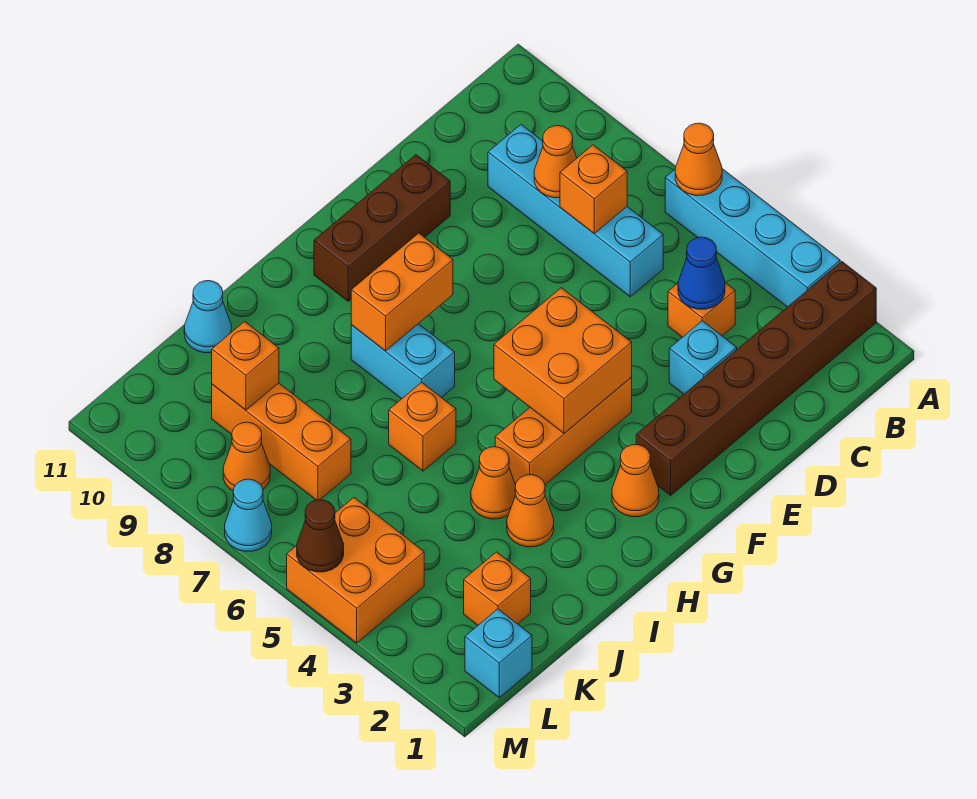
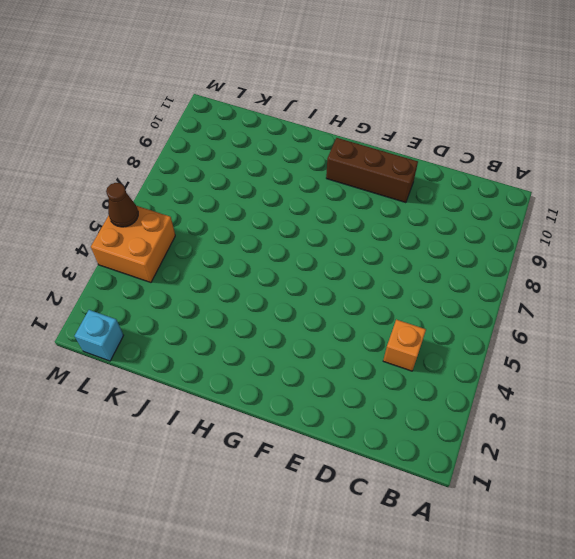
none -> brown 1x6 brick [636,262,876,495]
none -> cyan 1x4 brick [665,169,840,307]
none -> cyan 1x4 brick [488,125,663,297]

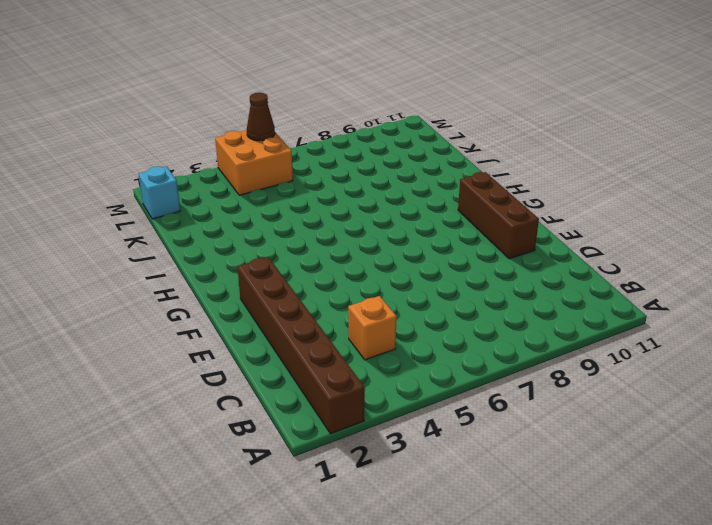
none -> cyan 1x4 brick [665,169,840,307]
none -> cyan 1x4 brick [488,125,663,297]
none -> cyan 1x1 brick [669,321,737,394]

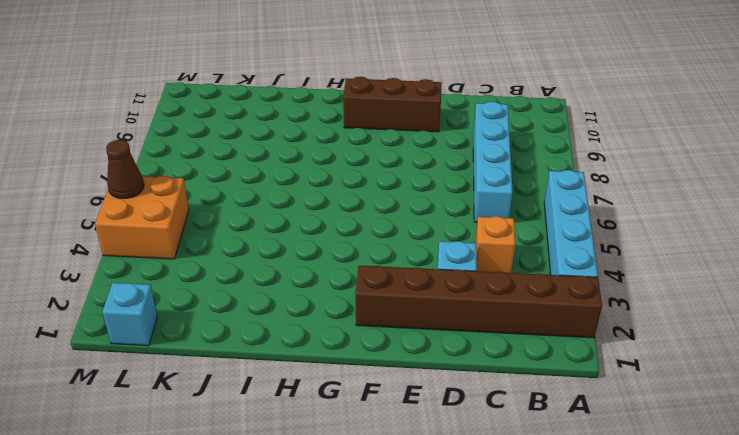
none -> orange 1x3 brick [495,378,632,485]
none -> orange 1x1 cone [612,444,659,517]
none -> cyan 1x2 brick [351,324,455,399]

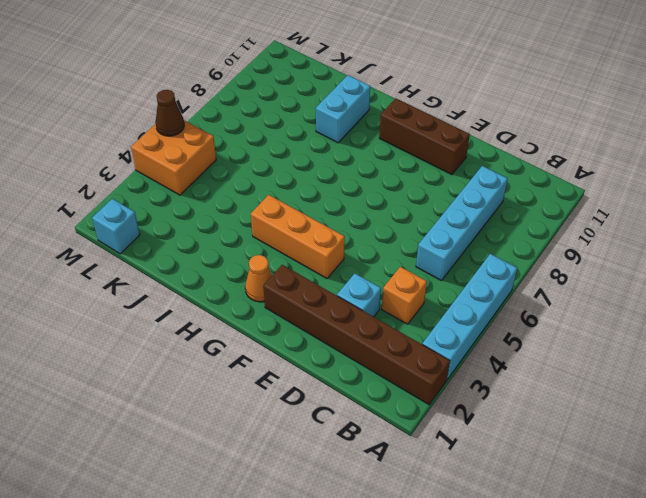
cyan 1x2 brick [316,75,370,143] -> cyan 1x2 brick moved to [351,324,455,399]
none -> orange 1x1 cone [507,475,554,547]
none -> orange 1x1 cone [471,447,516,519]
none -> orange 1x1 brick [389,382,456,471]

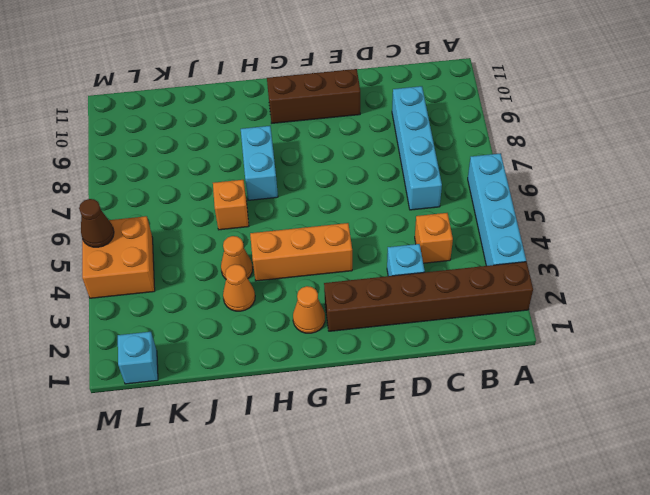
none -> cyan 1x1 cone [184,281,231,353]
none -> orange 1x1 brick [464,552,531,625]
none -> orange 1x3 brick [212,383,351,500]

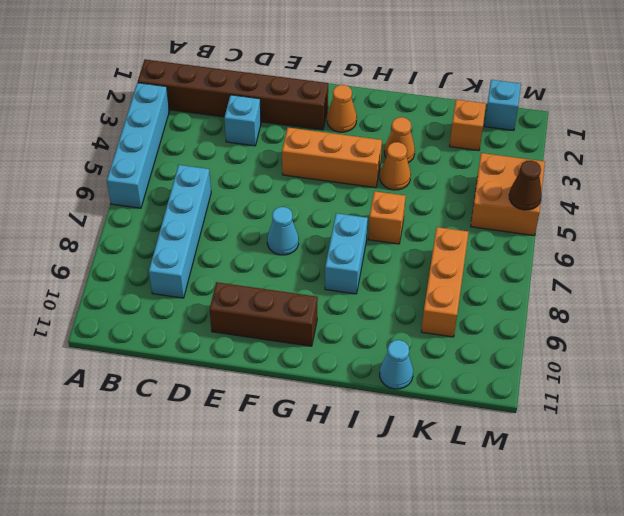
cyan 1x1 cone [267,207,299,255] -> cyan 1x1 cone moved to [225,479,272,551]
none -> orange 1x1 brick [668,283,735,337]
none -> orange 1x1 cone [223,422,270,491]
none -> orange 1x1 cone [675,123,722,196]

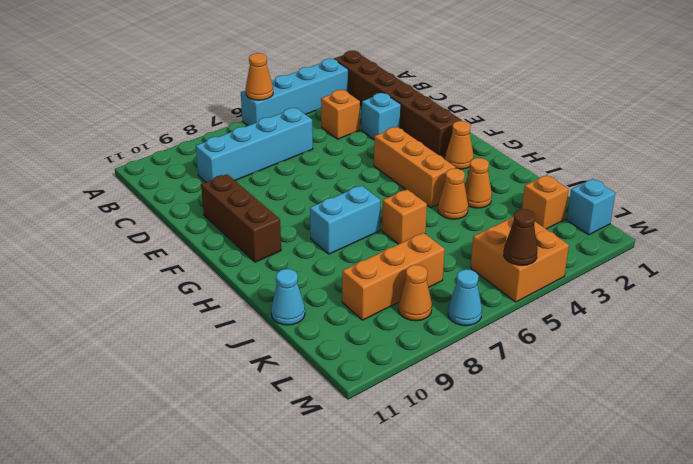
none -> blue 1x1 cone [678,237,725,309]
none -> orange 1x1 brick [560,145,627,233]
none -> orange 1x1 cone [534,126,577,198]

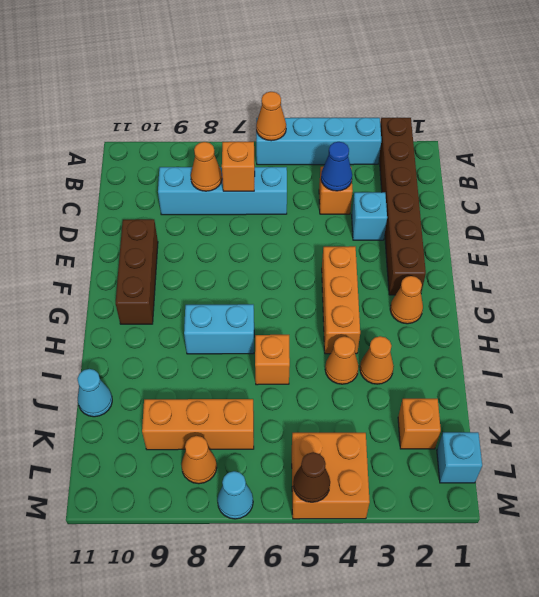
none -> orange 2x2 brick [494,288,632,433]
none -> orange 1x2 brick [351,233,453,351]
none -> orange 1x1 brick [212,321,279,410]

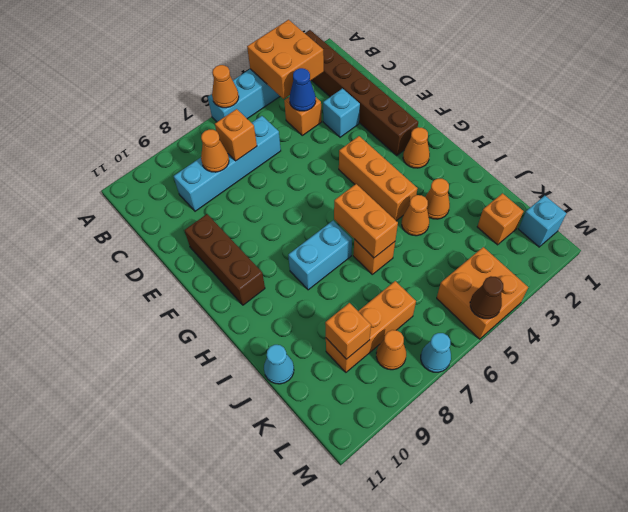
orange 2x2 brick [247,20,324,99] -> orange 2x2 brick moved to [494,288,632,433]
orange 1x2 brick [334,184,398,258] -> orange 1x2 brick moved to [351,233,453,351]

